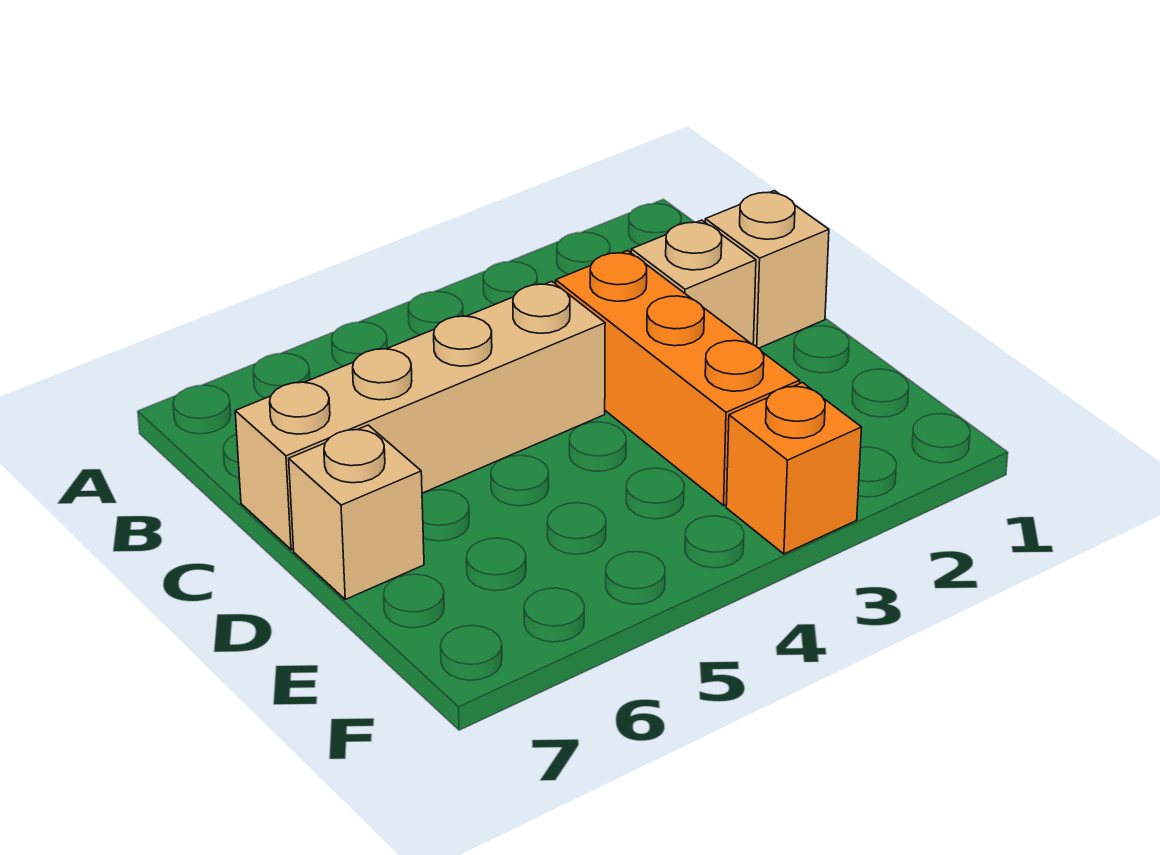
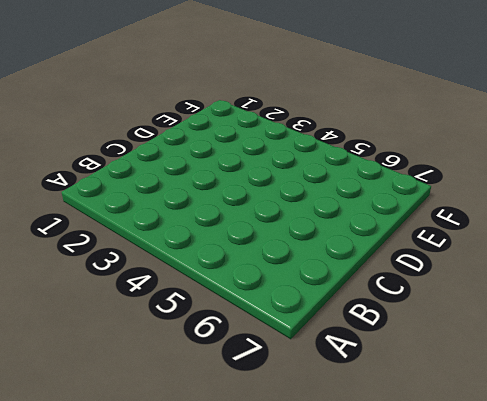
none -> tan 1x1 brick [705,191,829,348]
none -> tan 1x1 brick [631,220,756,344]

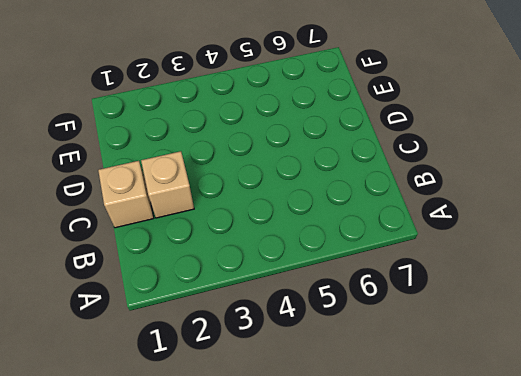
none -> orange 1x3 brick [556,250,800,505]
none -> tan 1x4 brick [235,281,605,550]

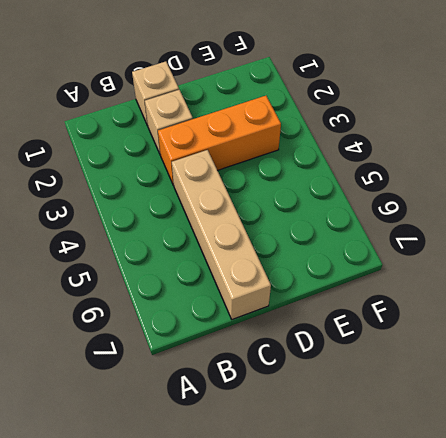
none -> tan 1x1 brick [289,425,424,599]
none -> orange 1x1 brick [726,383,862,554]

